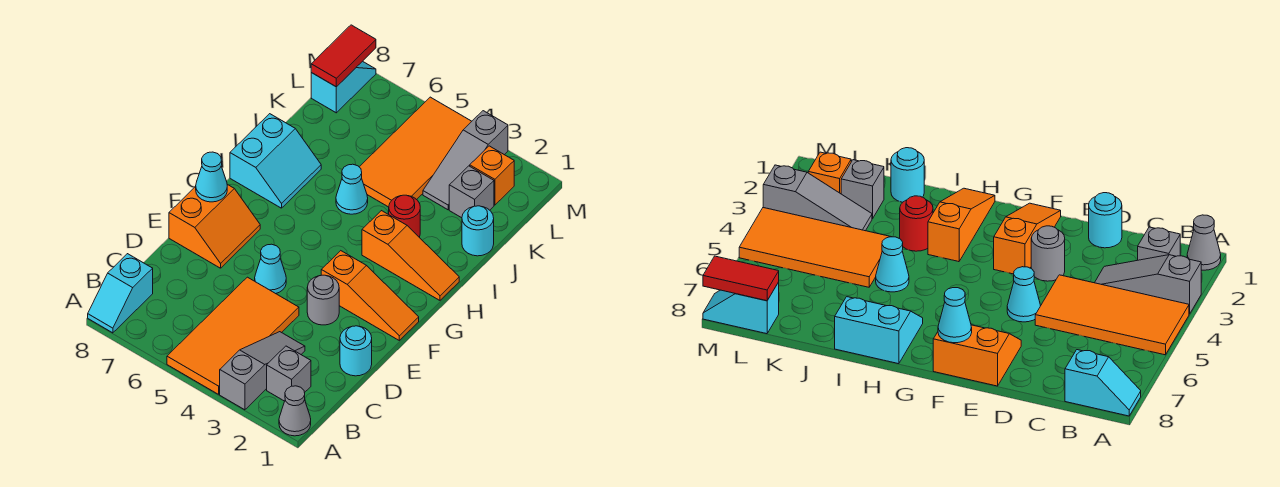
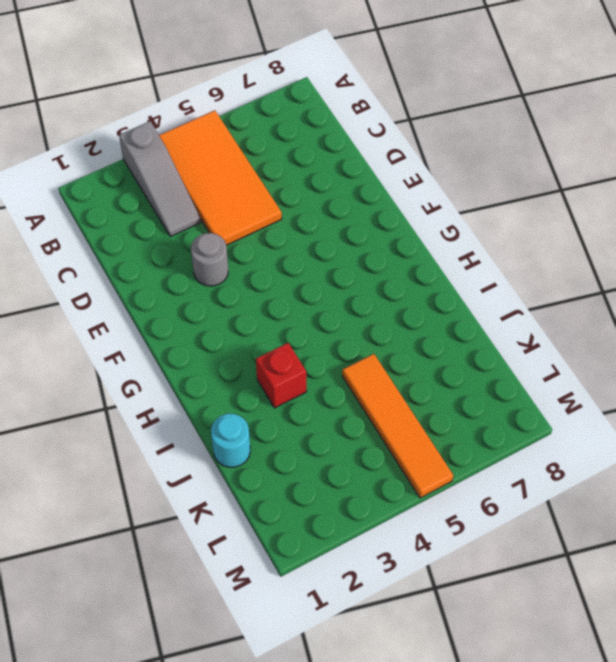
red 1x1 brick [256,343,306,408] -> red 1x1 round brick [389,195,420,237]
orange 1x4 tile [342,354,453,498] -> orange 2x4 tile [360,97,472,207]
none -> grey 1x1 cone [279,386,311,436]
none -> cyan 1x2 slope [88,254,153,333]
none -> grey 1x1 brick [267,346,311,401]

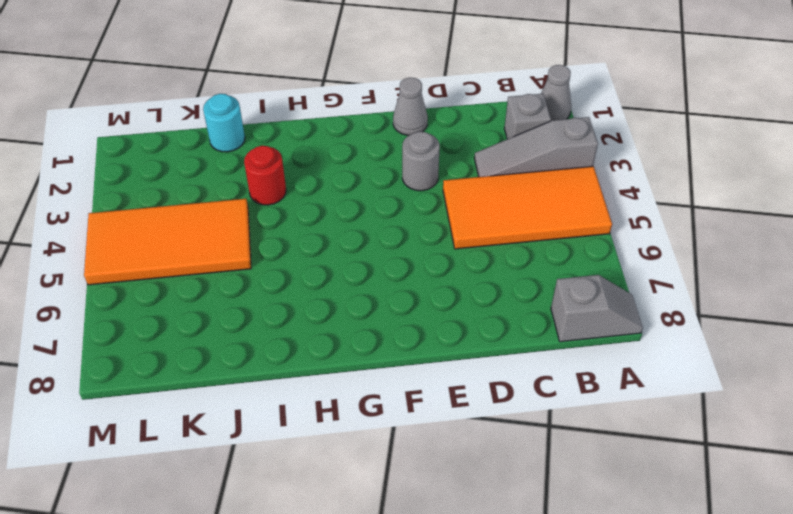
grey 1x2 slope [551,275,643,342] -> cyan 1x2 slope [88,254,153,333]
grey 1x1 cone [393,78,428,135] -> none
none -> cyan 1x1 round brick [340,326,372,376]
none -> cyan 1x1 cone [255,244,286,294]
none -> orange 2x2 slope [169,185,260,268]

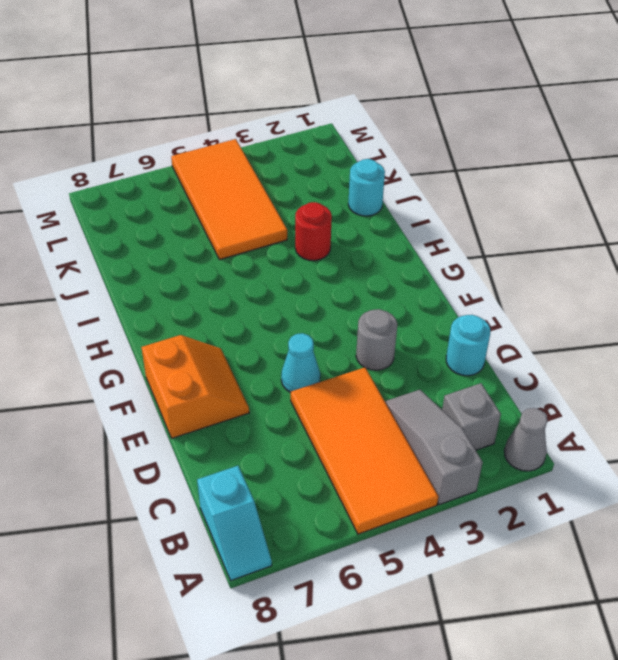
none -> orange 1x3 slope [321,251,419,340]
none -> orange 1x3 slope [362,211,459,300]
none -> cyan 2x2 slope [230,114,321,208]

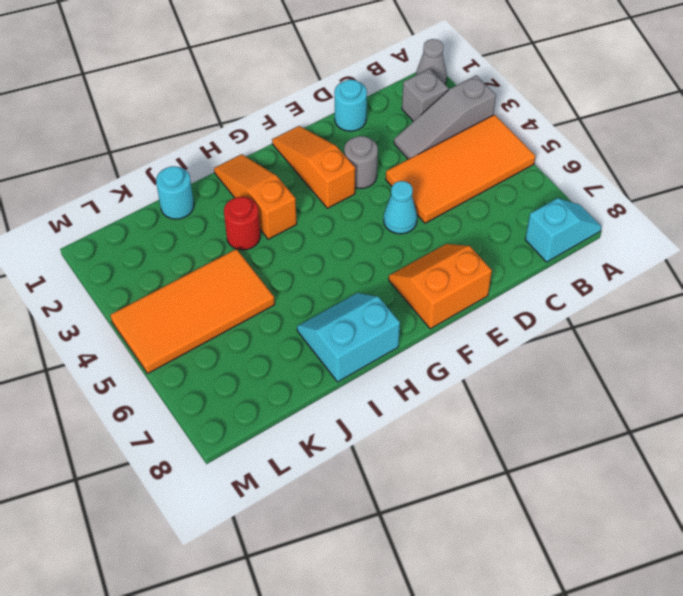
none -> cyan 1x1 cone [336,164,368,214]
none -> grey 1x1 brick [449,166,494,218]
none -> grey 1x3 slope [423,111,508,210]

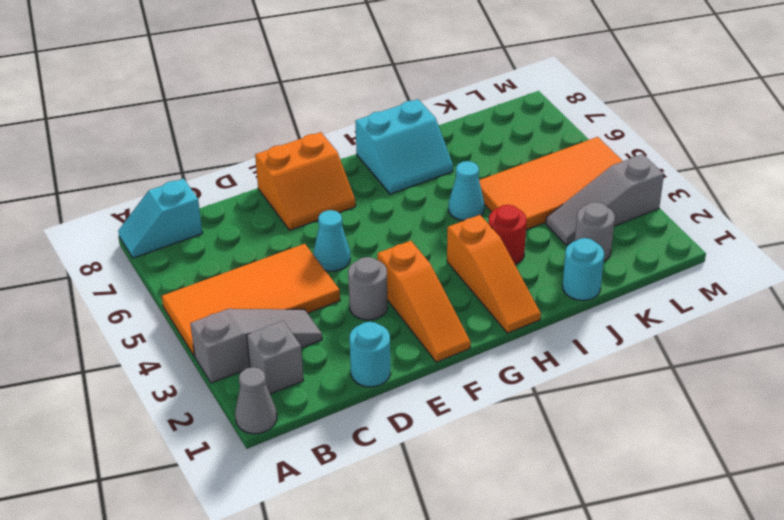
grey 1x1 round brick [575,202,615,261] -> grey 1x1 brick [449,166,494,218]
none -> orange 1x1 brick [470,146,514,205]
none -> cyan 1x2 slope [311,61,376,113]
none -> cyan 1x1 cone [196,152,227,202]

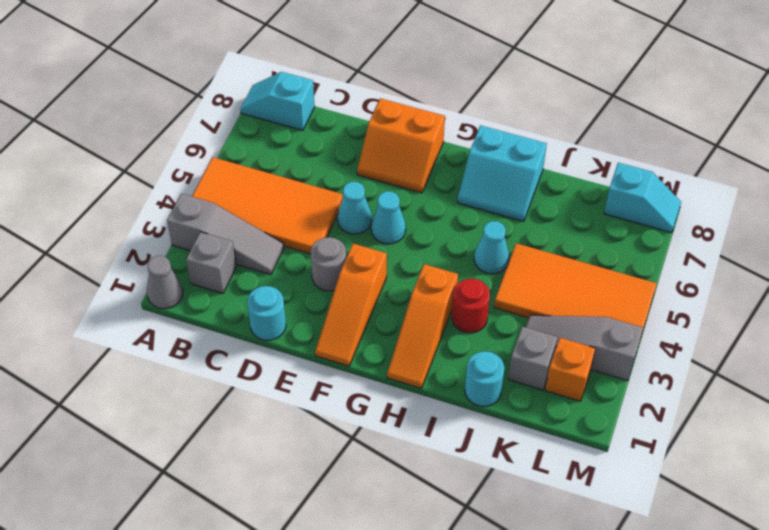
cyan 1x1 cone [371,191,406,244] -> cyan 1x1 cone moved to [196,152,227,202]
none -> red 1x2 tile [311,25,376,87]

